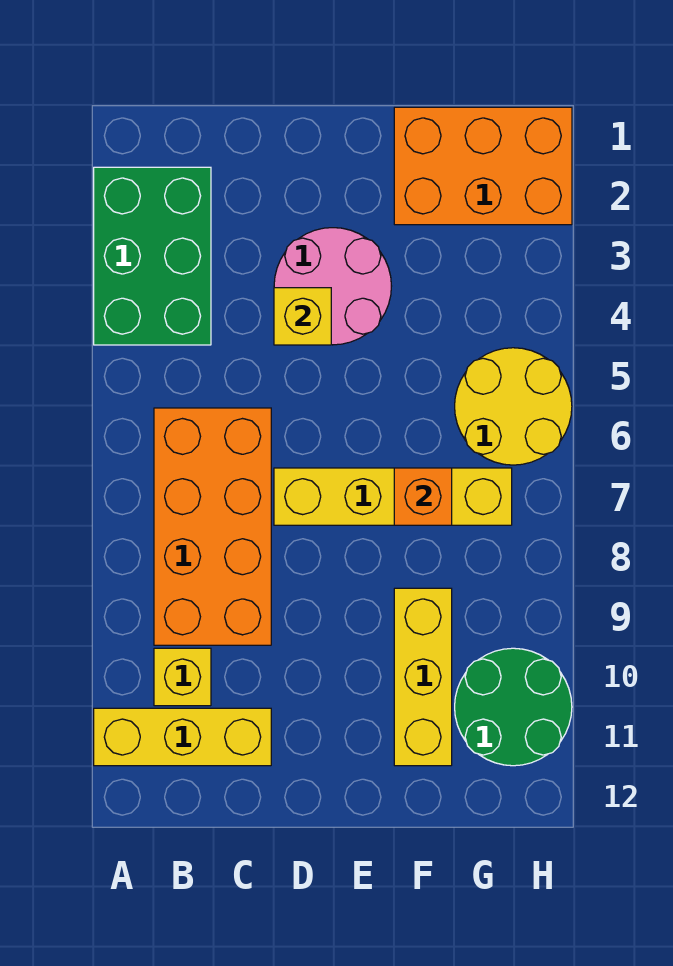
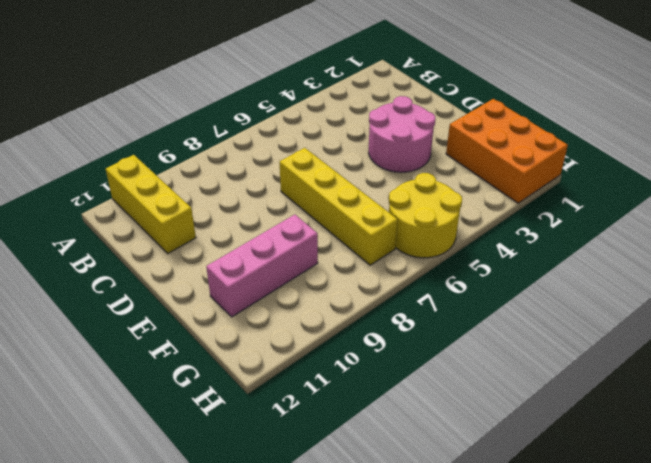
pink 1x3 brick [206,215,318,317] -> yellow 1x3 brick [394,588,452,766]
none -> green 2x3 brick [94,167,211,345]
none -> orange 2x4 brick [154,408,271,645]
none -> yellow 1x1 brick [154,648,211,706]

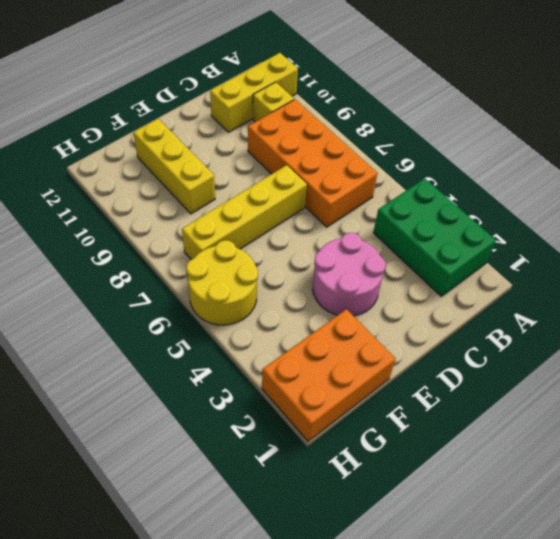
none -> green 2x2 round brick [455,648,572,766]
none -> yellow 1x1 brick [274,288,331,345]
none -> orange 1x1 brick [394,468,452,525]

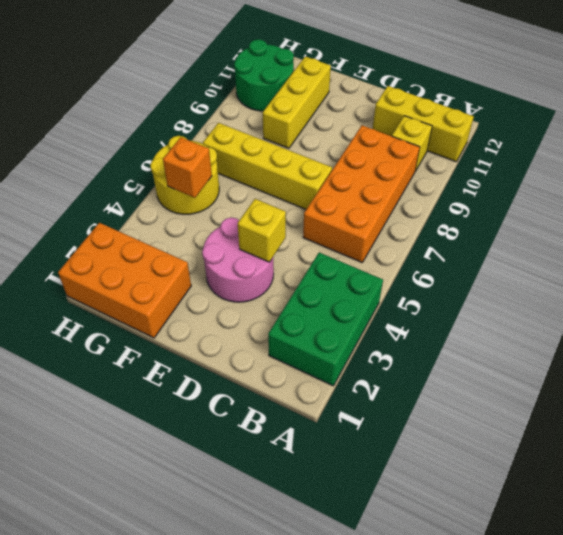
orange 1x1 brick [163,137,212,198] -> orange 1x1 brick moved to [394,468,452,525]

